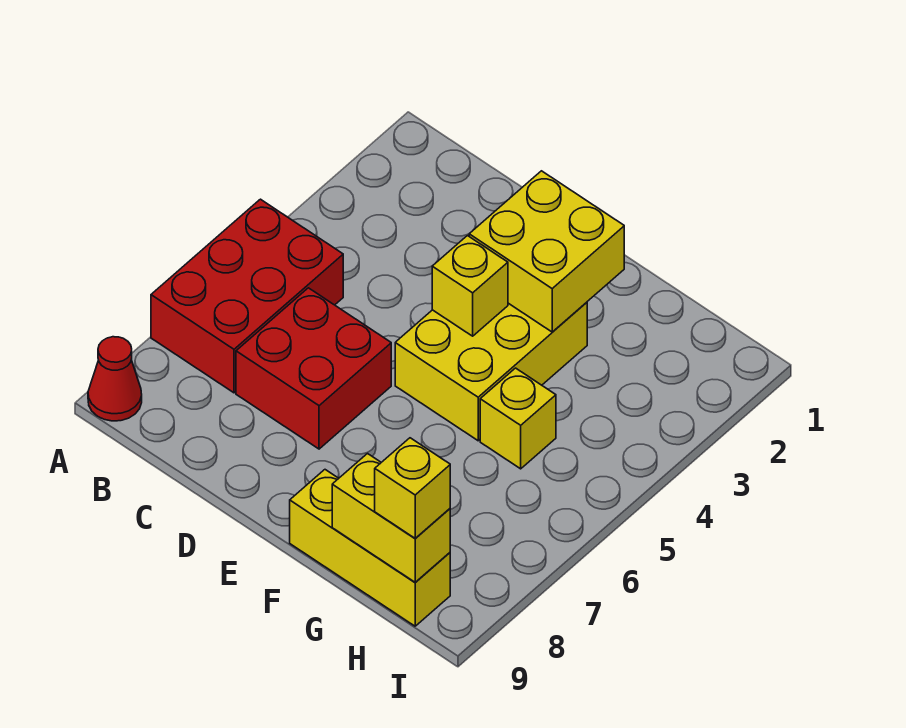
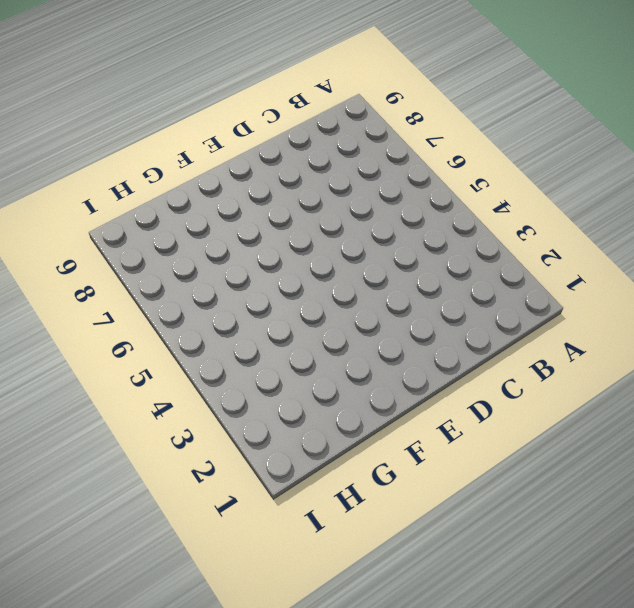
none -> red 2x3 brick [151,199,343,393]
none -> red 1x1 cone [88,337,142,421]

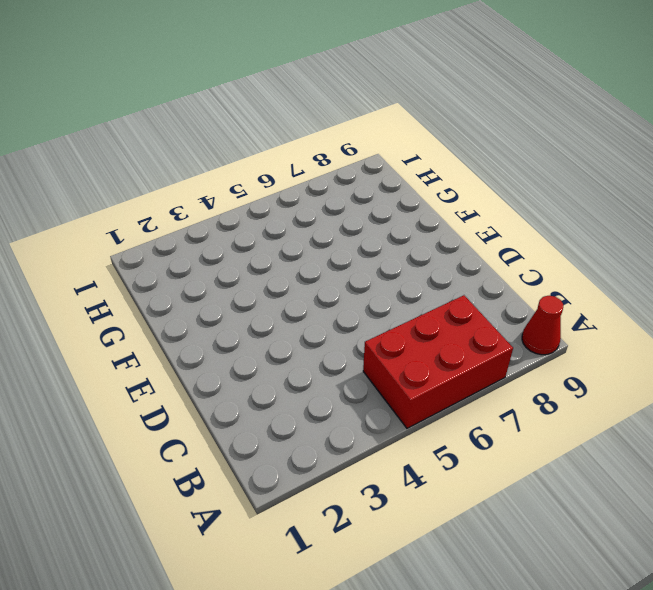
none -> red 2x2 brick [236,288,391,449]
none -> yellow 2x3 brick [395,302,587,441]

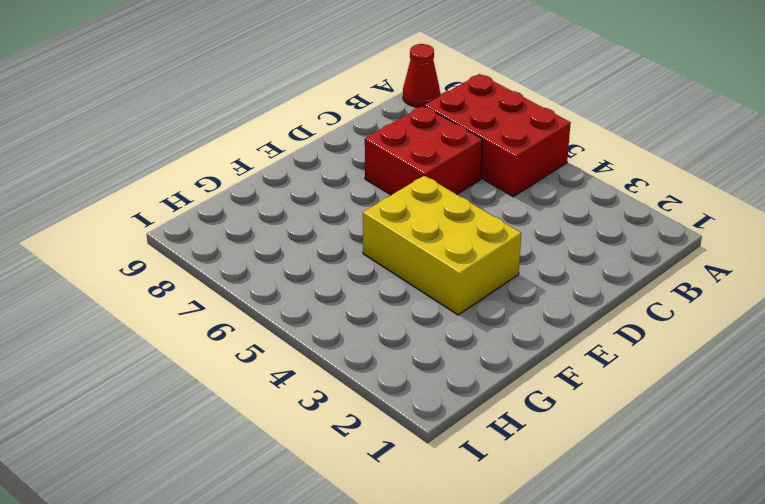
none -> yellow 1x3 brick [290,470,450,626]
none -> yellow 1x1 brick [480,368,556,469]

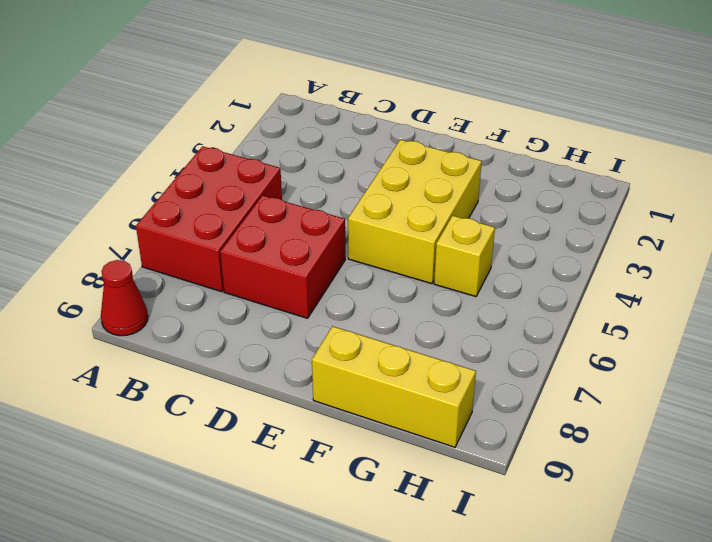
none -> yellow 2x2 brick [469,171,624,332]
none -> yellow 1x1 brick [432,236,508,336]

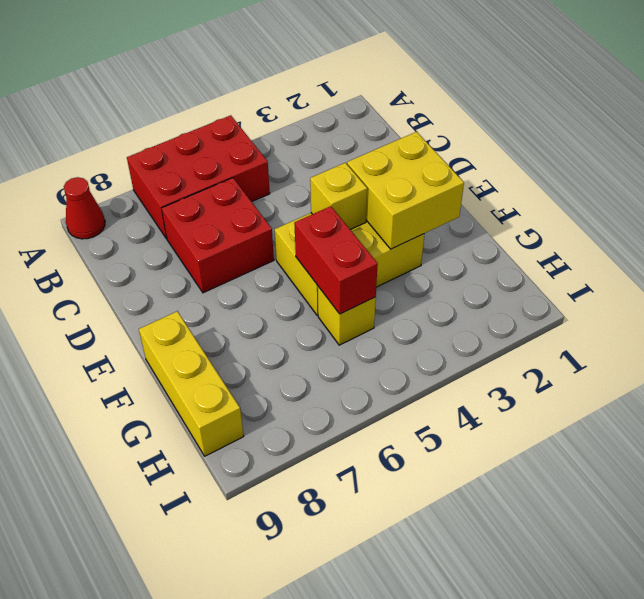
red 1x2 brick [294,206,378,314] -> none
none -> yellow 1x2 brick [332,454,450,582]
none -> yellow 1x1 brick [375,438,450,538]

